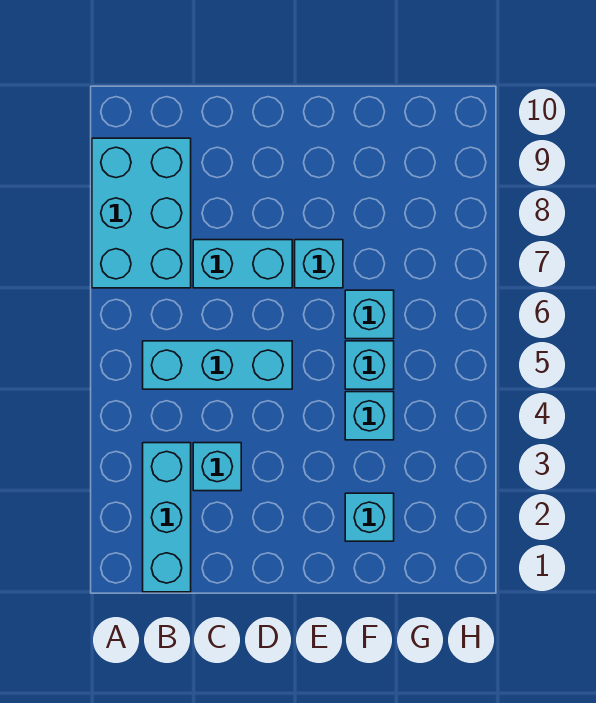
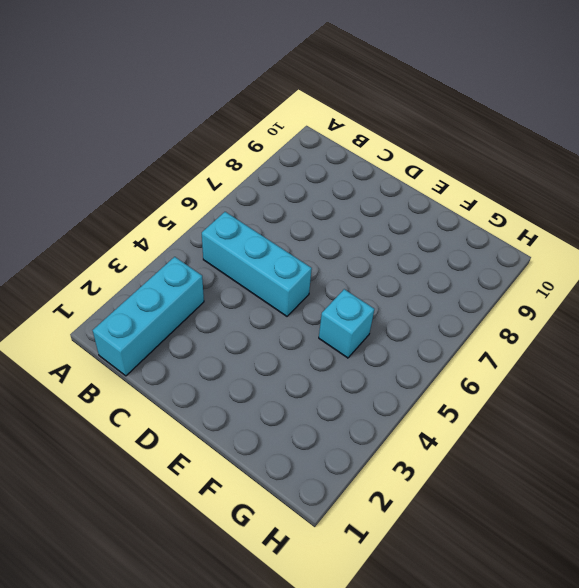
none -> cyan 2x3 brick [92,138,191,288]
none -> cyan 1x1 brick [193,443,241,491]

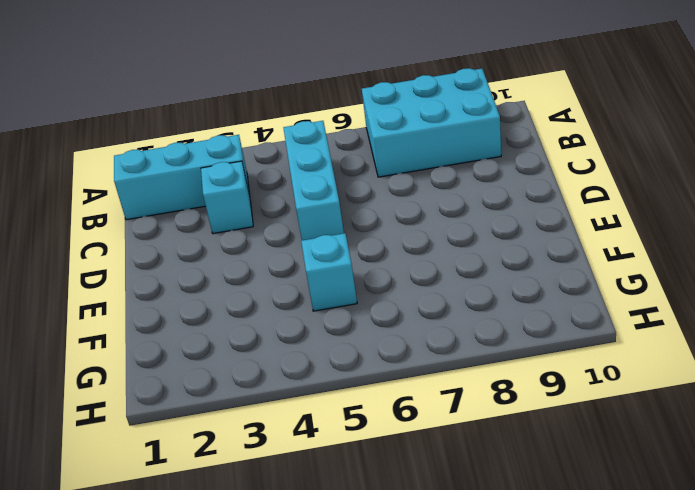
none -> cyan 1x2 brick [193,240,292,288]
none -> cyan 1x1 brick [295,240,343,288]

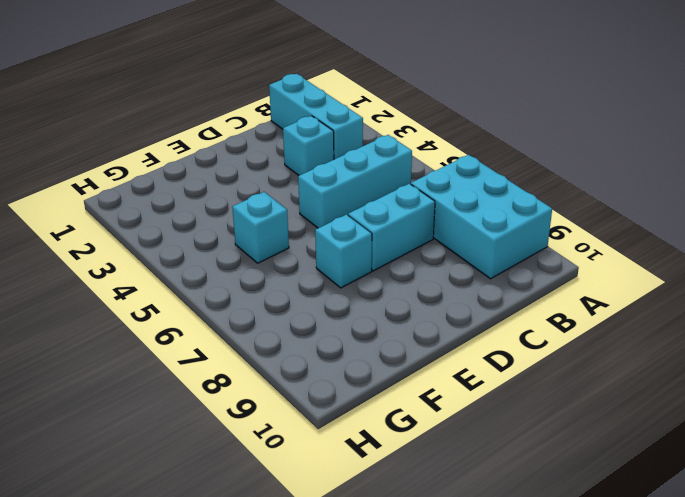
none -> cyan 1x1 brick [345,493,394,541]
none -> cyan 1x1 brick [345,392,394,440]

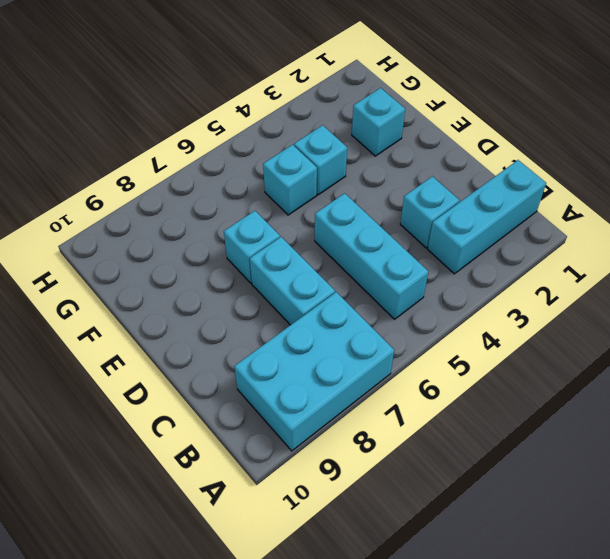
none -> cyan 1x1 brick [345,290,394,339]

